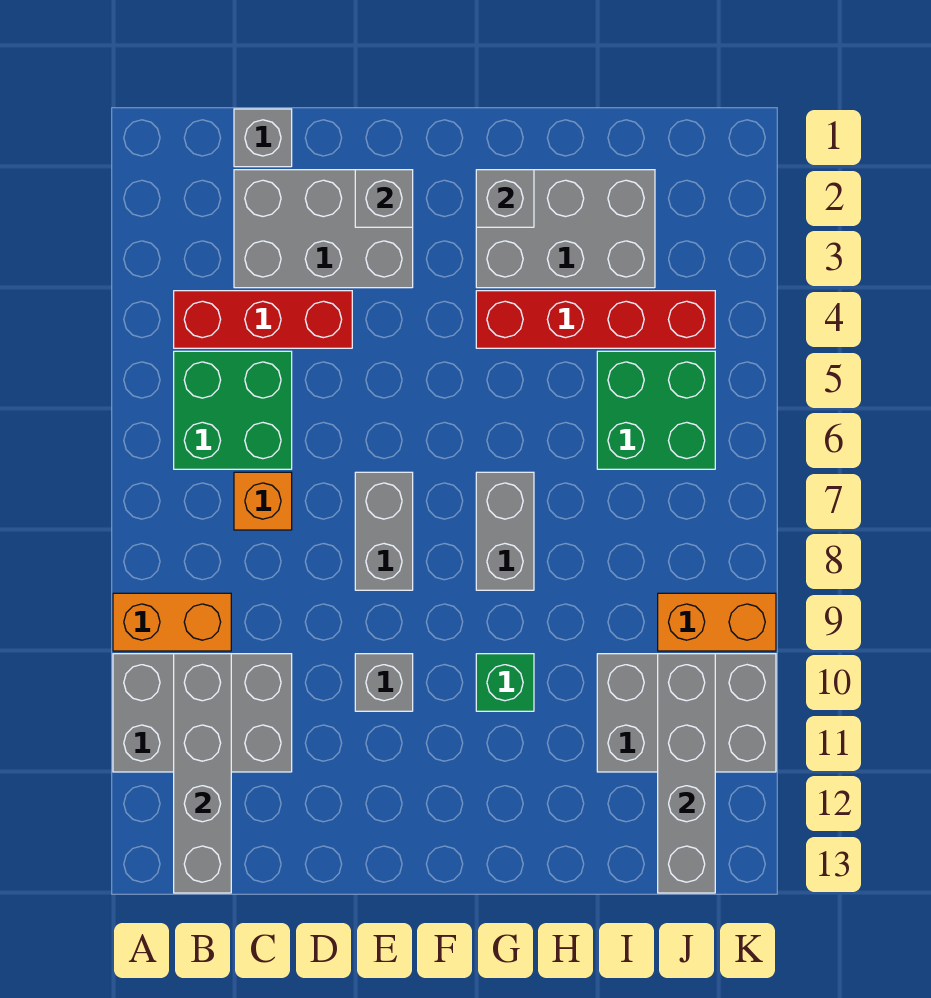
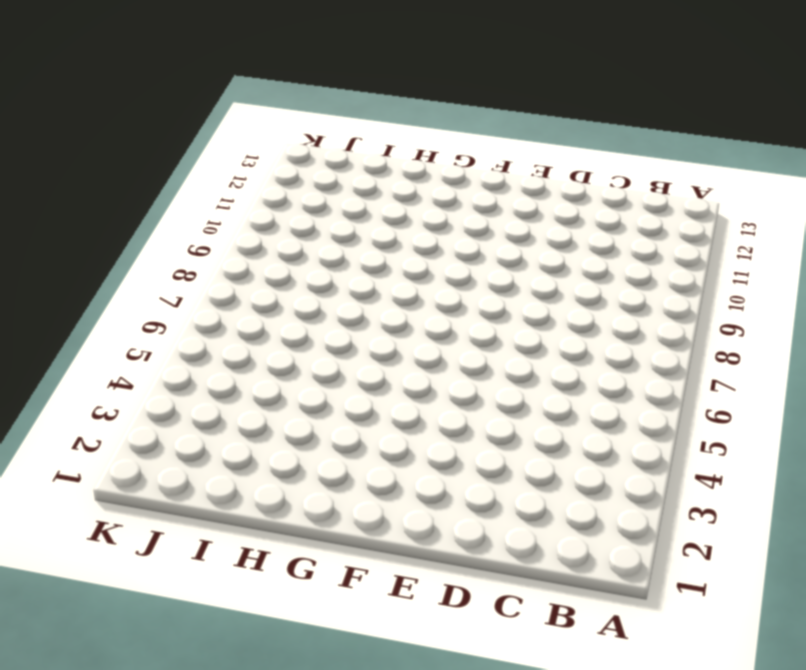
none -> orange 1x2 brick [113,593,231,651]
none -> grey 2x3 brick [113,654,292,772]
none -> red 1x3 brick [174,291,352,348]

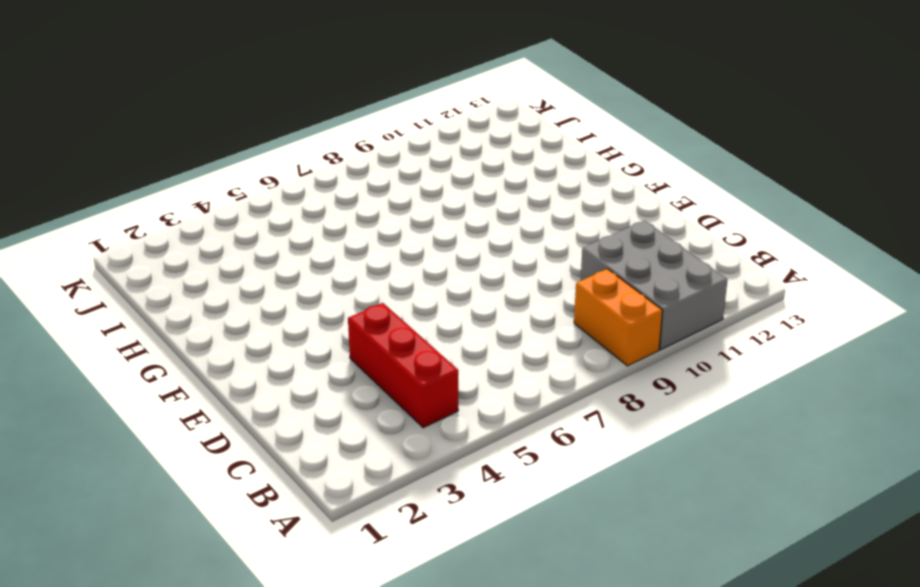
none -> green 2x2 brick [174,351,292,469]
none -> grey 1x1 brick [234,109,292,167]
none -> grey 2x3 brick [234,170,413,288]

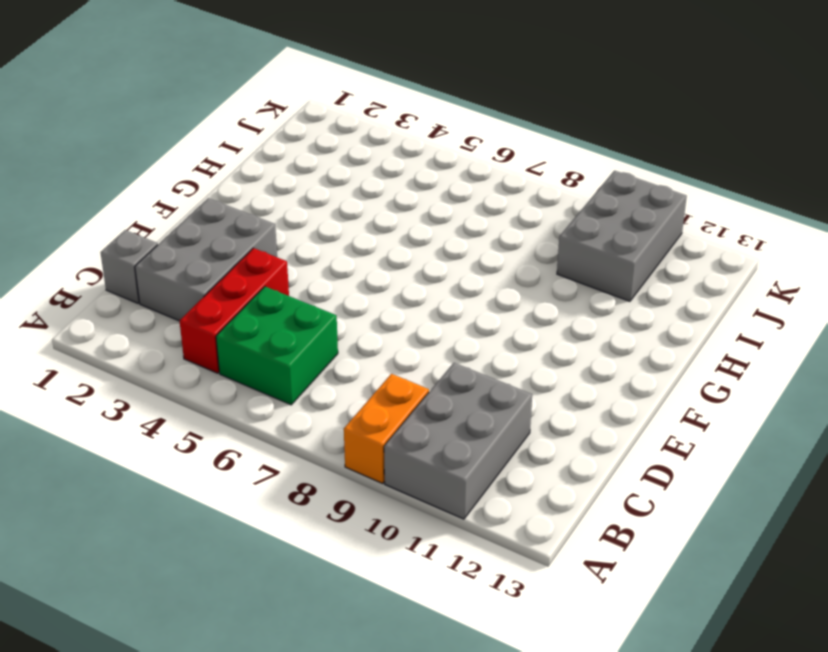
none -> orange 1x1 brick [234,472,292,530]
none -> grey 1x2 brick [355,472,413,590]
none -> grey 1x1 brick [355,654,413,711]

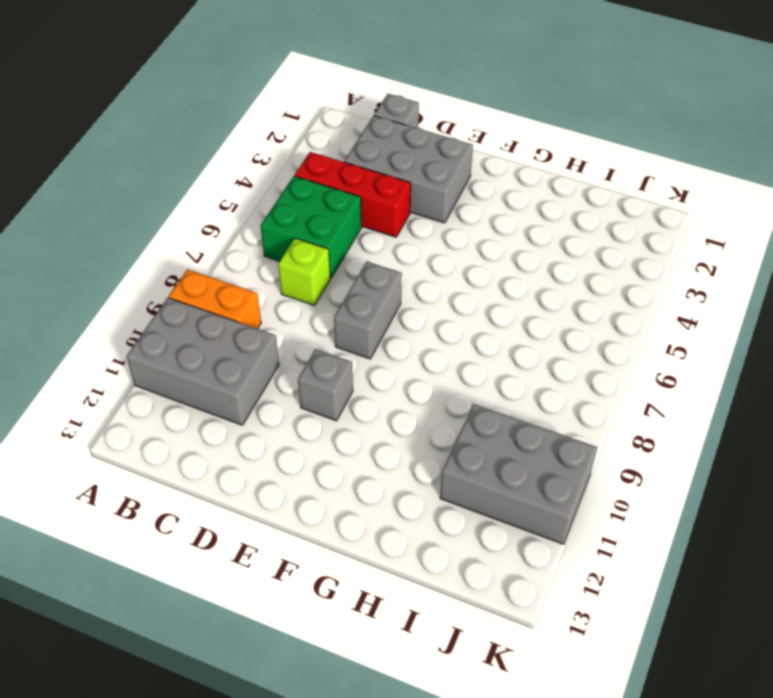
lime 1x1 brick [278,238,330,305] -> orange 1x1 brick [234,472,292,530]
none -> grey 2x3 brick [476,170,655,288]
none -> red 1x4 brick [476,291,715,348]
none -> grey 1x2 brick [476,472,534,590]

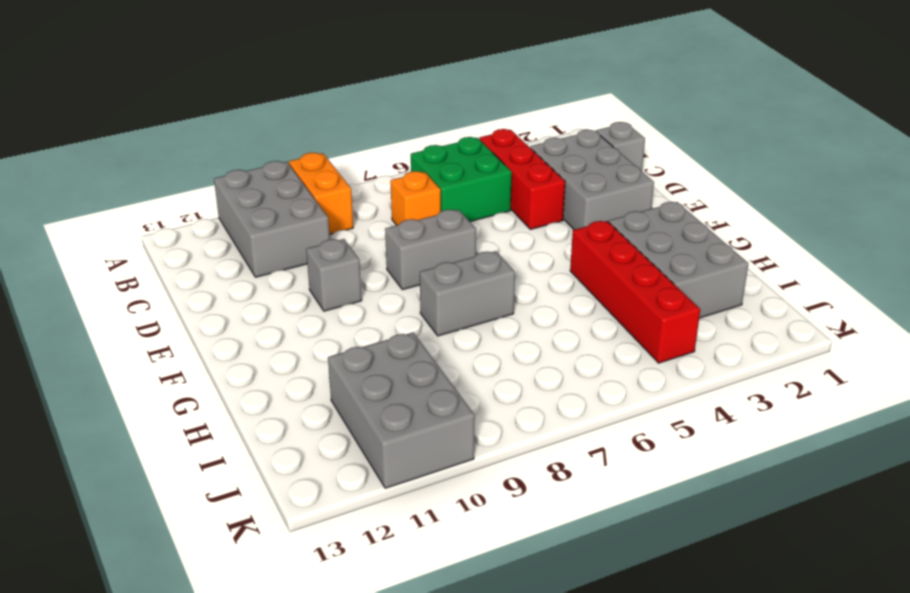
none -> green 1x1 brick [476,654,534,711]
none -> green 2x2 brick [597,351,715,469]
none -> orange 1x2 brick [658,593,776,651]

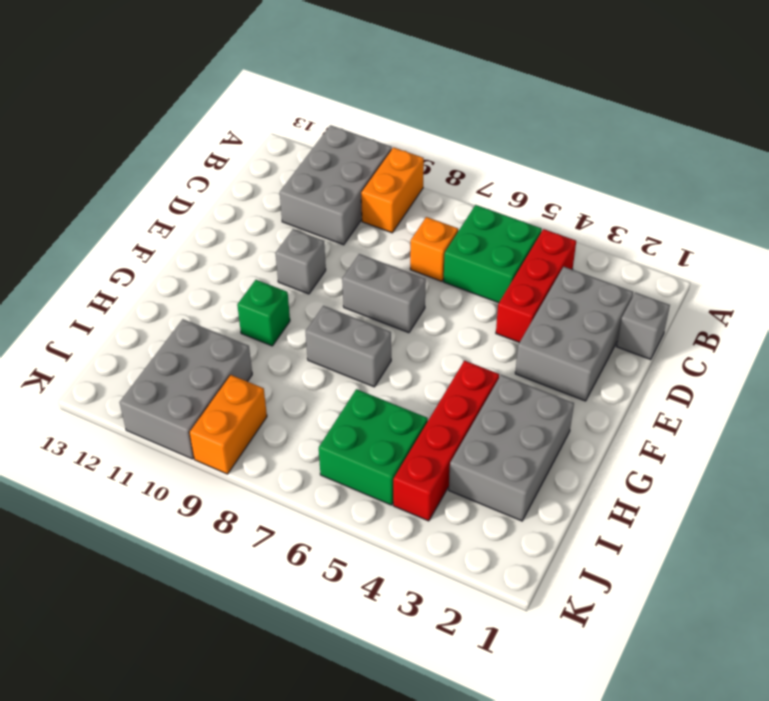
none -> grey 1x4 brick [174,654,231,893]
none -> grey 1x1 brick [355,170,413,227]
none -> grey 1x1 brick [476,170,534,227]

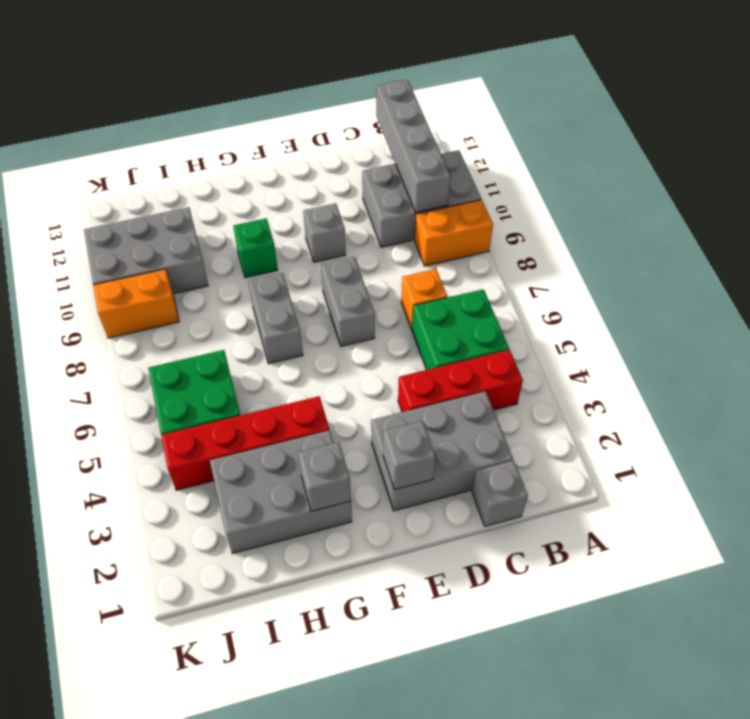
none -> grey 1x4 brick [658,654,715,893]

